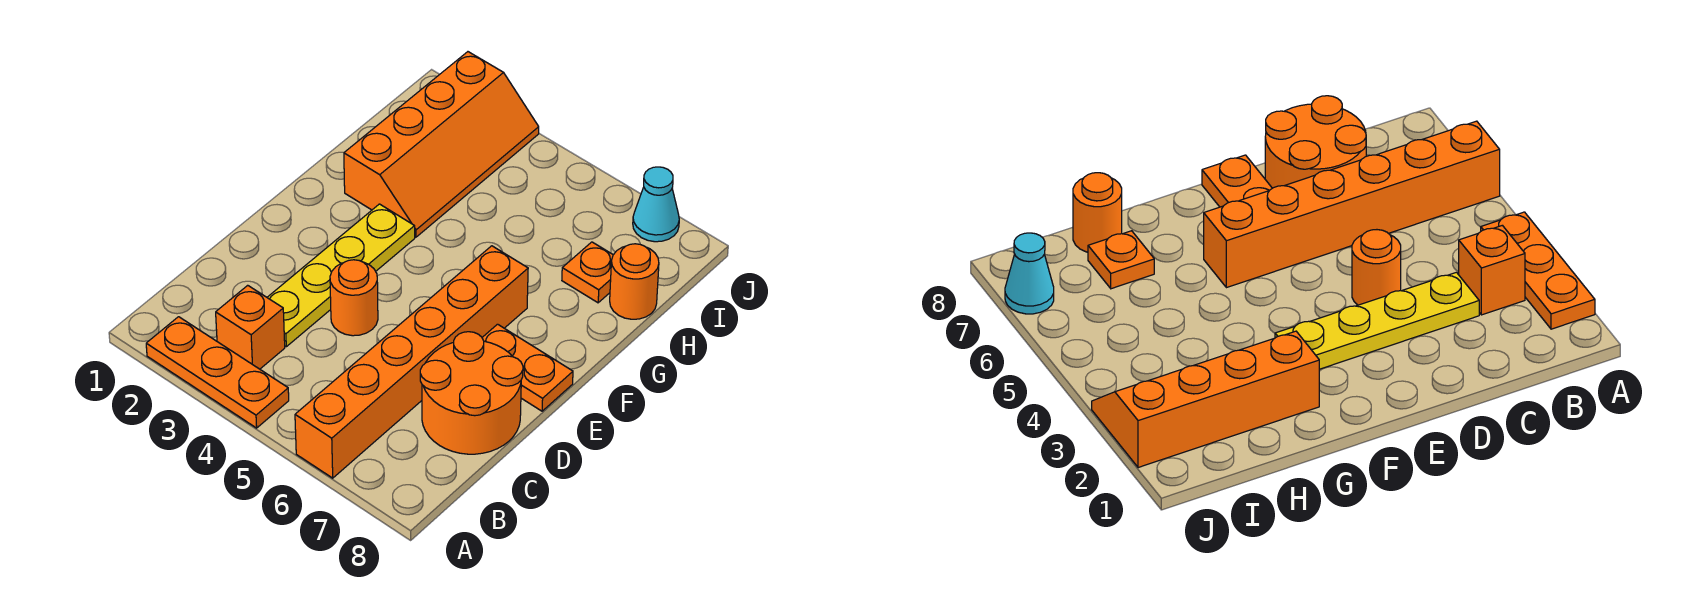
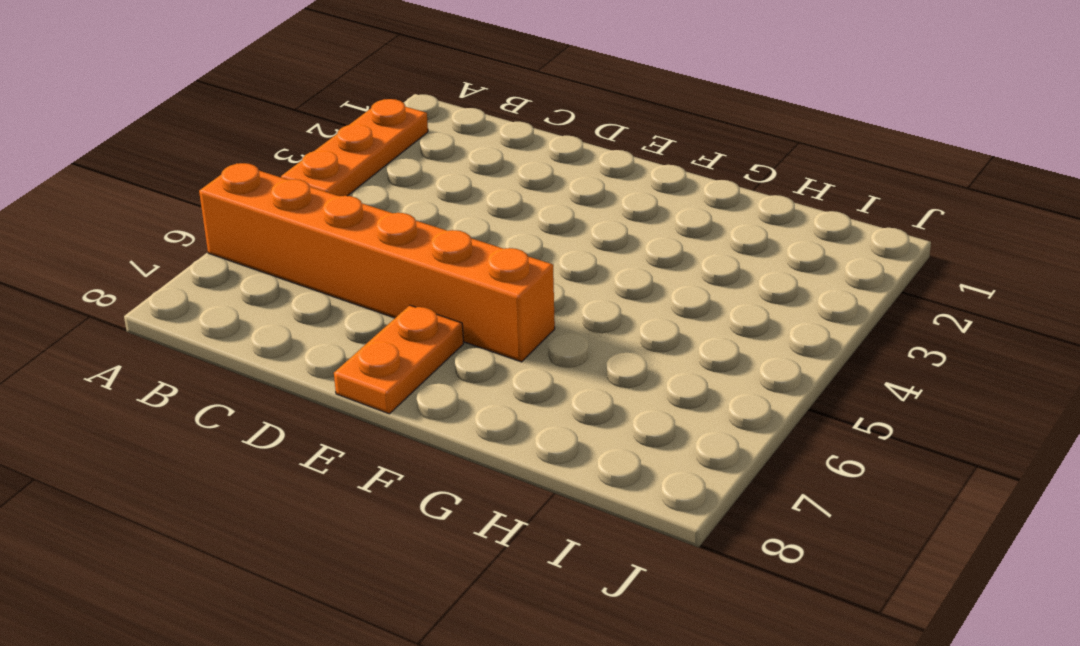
none -> orange 1x1 brick [216,285,285,369]
none -> yellow 1x4 plate [267,204,415,347]

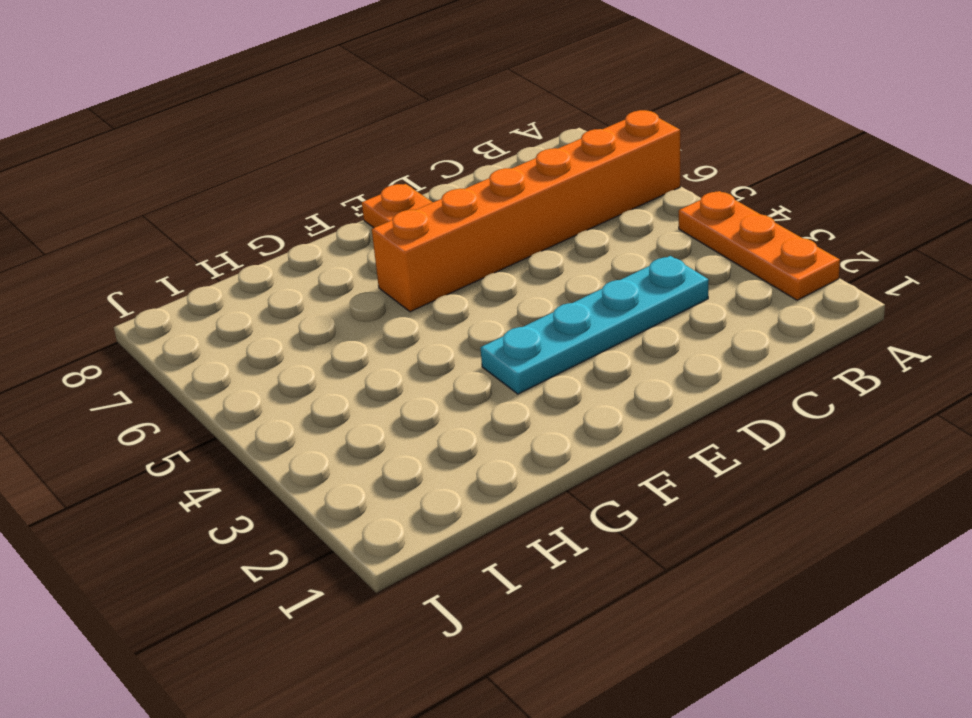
cyan 1x4 plate [481,256,709,394] -> yellow 1x4 plate [267,204,415,347]
none -> orange 1x1 brick [216,285,285,369]
none -> orange 2x2 round brick [420,332,523,454]

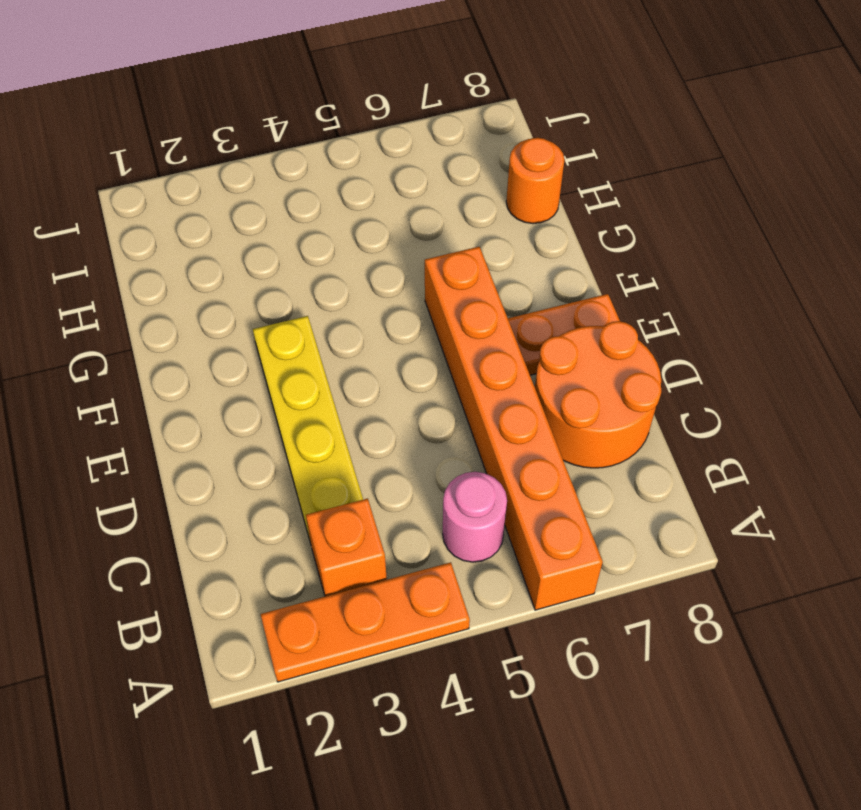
pink 1x1 round brick [443,472,507,562] -> none
none -> orange 1x1 round brick [330,260,378,336]
none -> orange 2x4 slope [344,52,539,237]

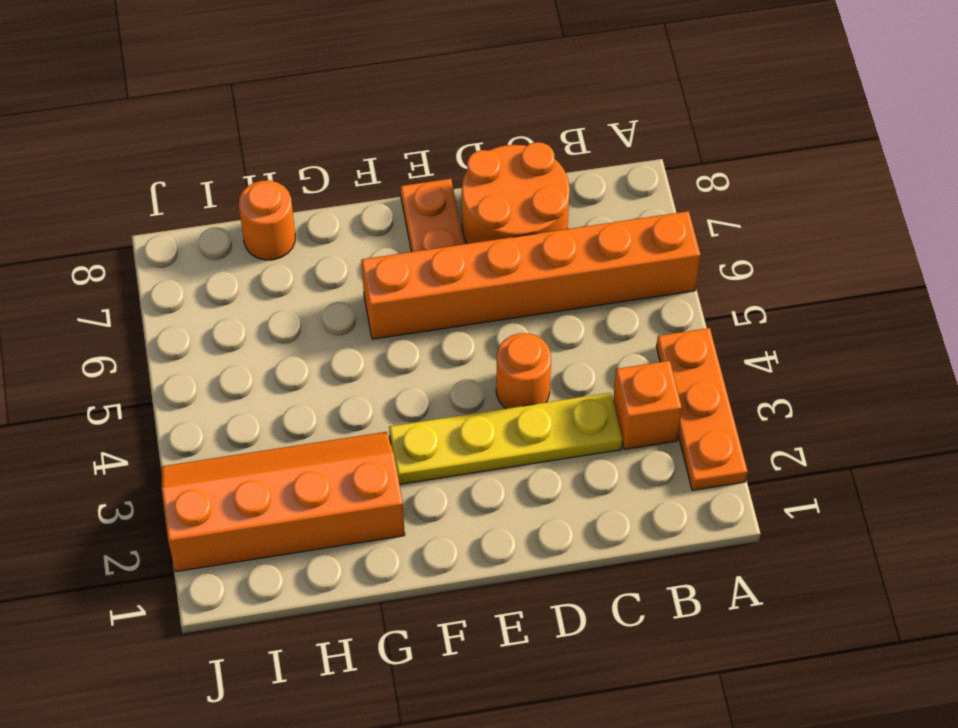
none -> orange 1x1 plate [562,242,613,303]
none -> cyan 1x1 cone [633,167,679,242]

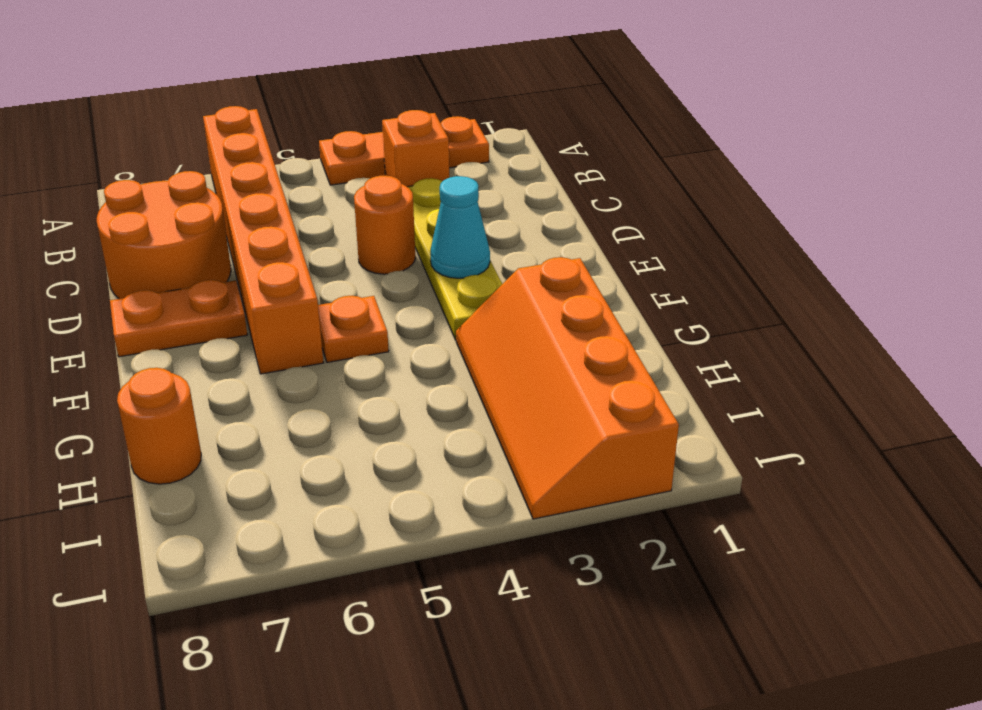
cyan 1x1 cone [430,176,490,278] -> cyan 1x1 cone moved to [633,167,679,242]
orange 1x1 plate [318,296,389,362] -> orange 1x1 plate moved to [562,242,613,303]

